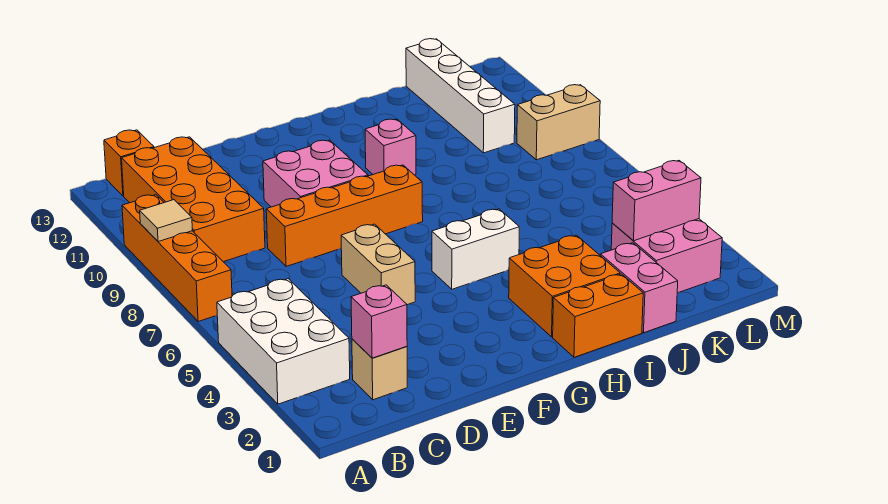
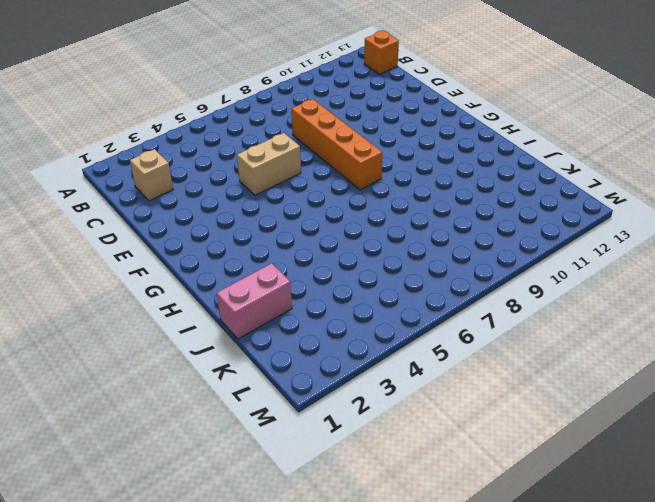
none -> white 2x3 brick [217,279,350,404]
none -> orange 1x4 brick [122,195,232,321]
none -> orange 2x4 brick [122,137,265,262]

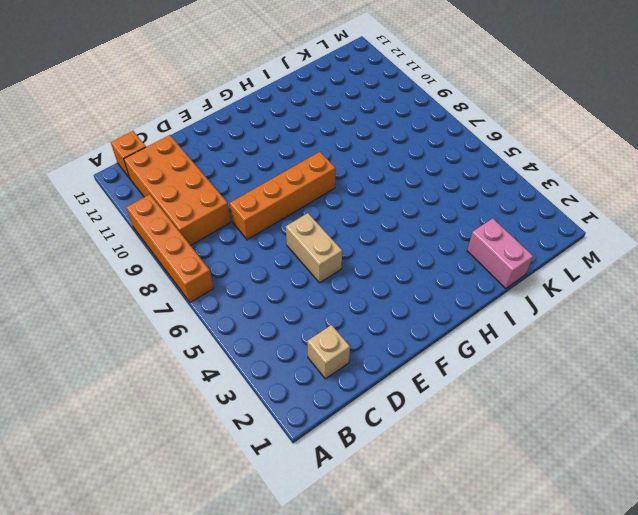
none -> white 2x3 brick [217,279,350,404]
none -> pink 2x2 brick [263,140,368,207]
none -> white 1x2 brick [432,209,519,289]

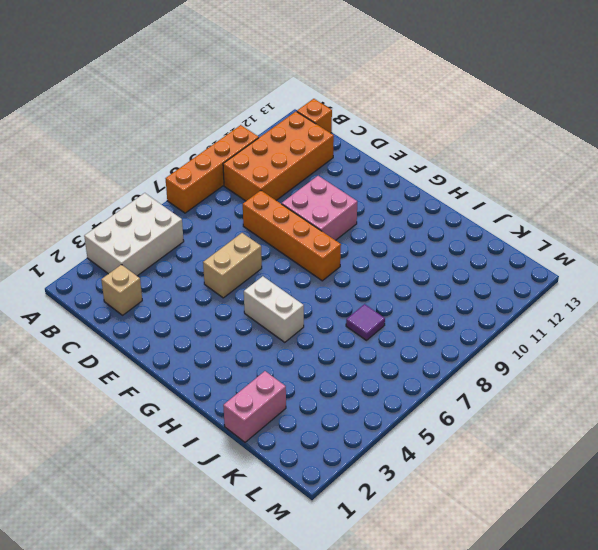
purple 1x1 tile [346,304,385,340] -> none
none -> orange 1x2 brick [553,274,643,357]
none -> orange 2x2 brick [509,235,620,337]
none -> pink 1x1 brick [365,119,416,175]

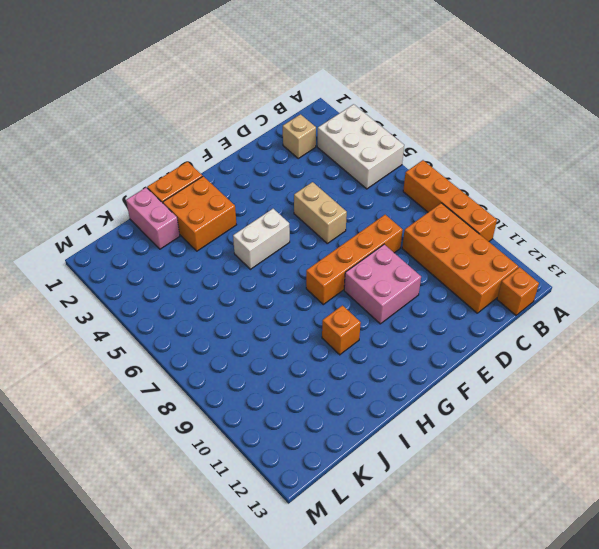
orange 1x1 brick [322,305,361,355] -> pink 1x1 brick [365,119,416,175]
none -> pink 2x2 brick [611,219,722,293]
none -> white 1x4 brick [406,39,515,153]
none -> tan 1x2 brick [517,85,600,160]

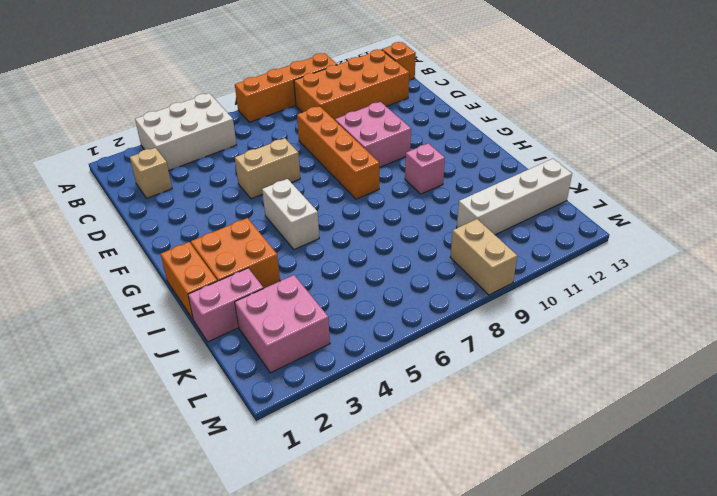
none -> tan 1x1 tile [140,200,192,242]
none -> pink 1x1 brick [351,285,407,358]
none -> pink 1x2 brick [612,161,701,241]

